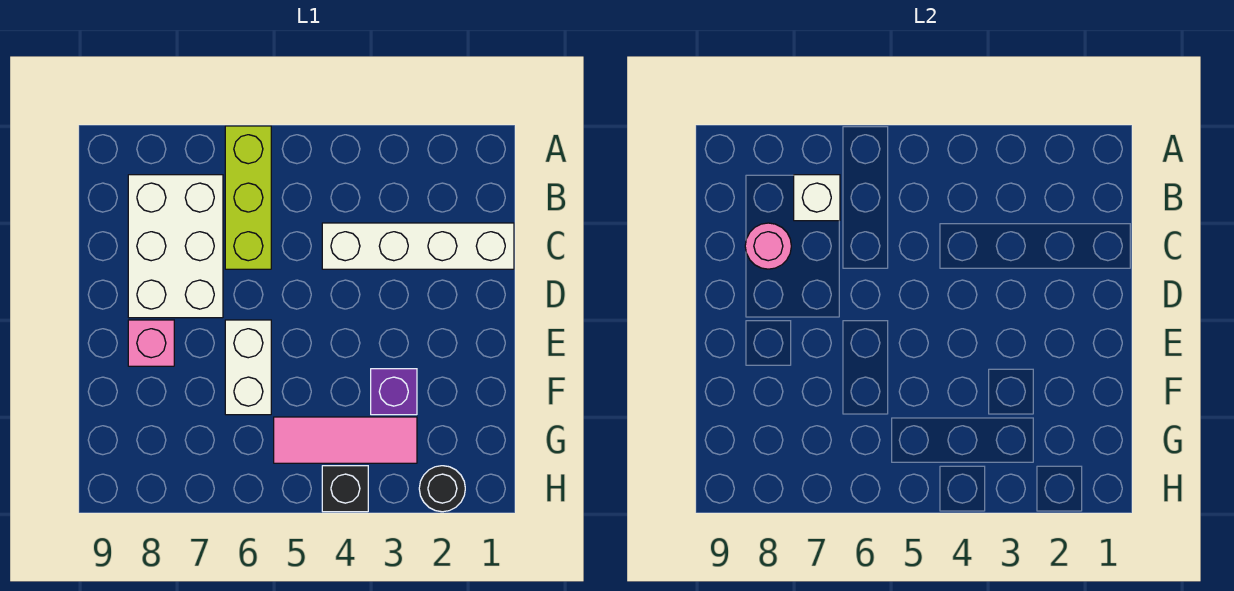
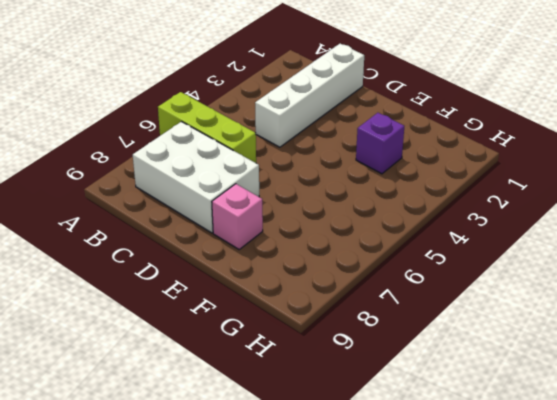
none -> white 1x2 brick [225,320,271,415]
none -> pink 1x3 tile [274,417,417,463]

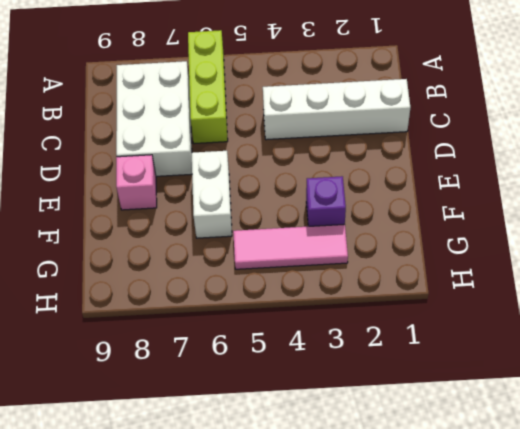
none -> black 1x1 round brick [419,466,465,512]
none -> black 1x1 brick [322,466,368,512]

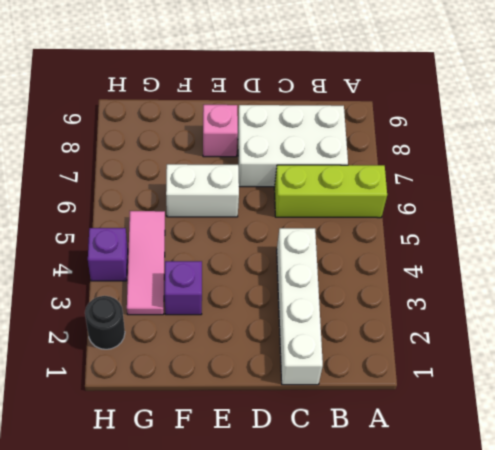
purple 1x1 brick [88,228,128,281] -> black 1x1 brick [322,466,368,512]
none -> white 1x1 brick [794,175,840,221]
none -> pink 1x1 round brick [745,223,791,269]

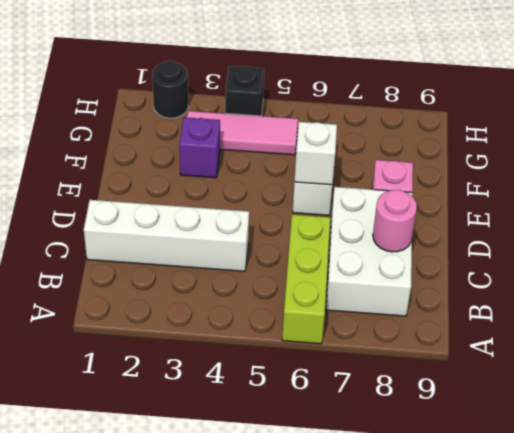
white 1x1 brick [294,122,337,185] -> white 1x1 brick moved to [794,175,840,221]

